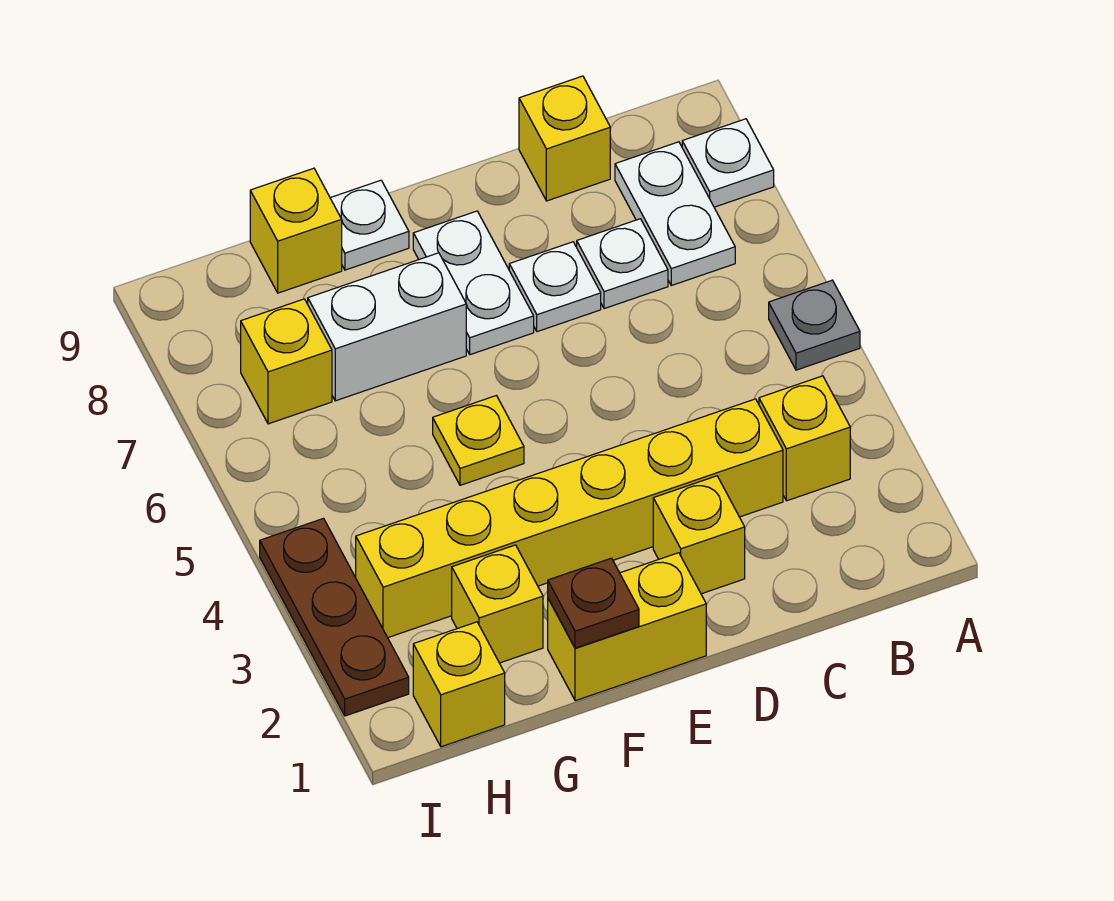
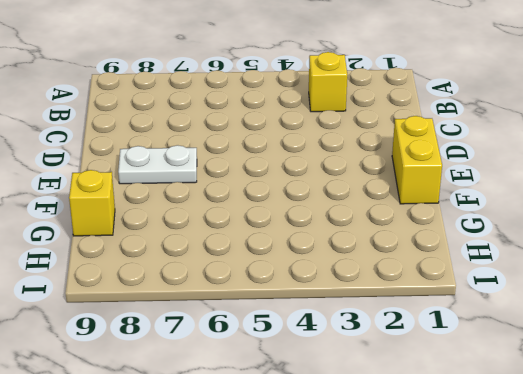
none -> grey 1x1 plate [769,280,860,370]
none -> white 1x1 plate [682,119,774,207]
none -> white 1x2 plate [615,142,735,286]

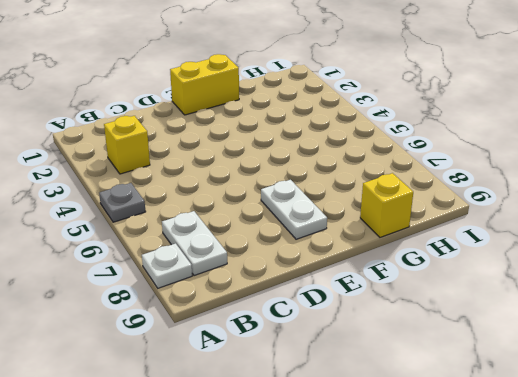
none -> yellow 1x6 brick [356,399,783,638]
none -> white 1x1 plate [577,219,668,309]
none -> yellow 1x1 brick [519,76,610,201]

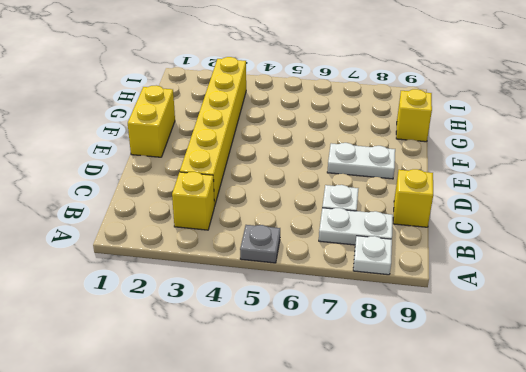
none -> yellow 1x1 brick [653,476,745,594]
none -> white 1x1 plate [509,242,601,332]
none -> yellow 1x1 plate [433,396,524,485]

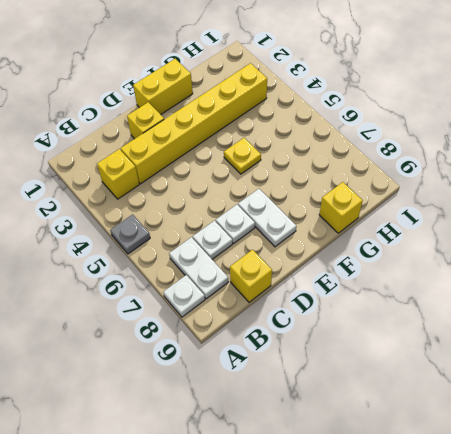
none -> white 1x2 brick [308,253,466,401]
none -> white 1x1 plate [330,180,409,270]
none -> yellow 1x1 brick [452,545,543,663]

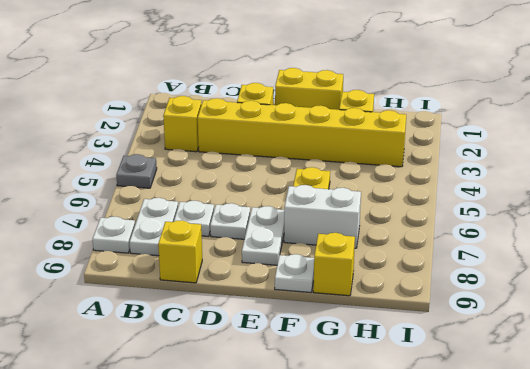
none -> yellow 1x1 brick [413,622,505,747]
none -> yellow 1x1 brick [241,299,332,424]
none -> brown 1x3 plate [260,519,409,716]

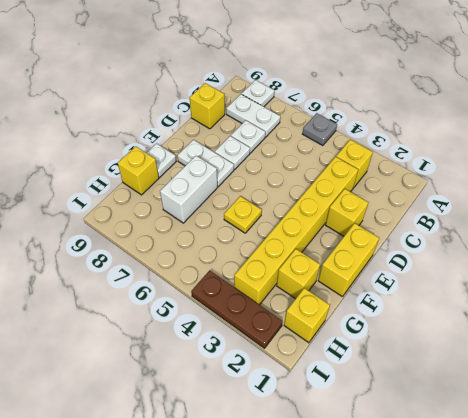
none -> yellow 1x1 brick [241,299,332,424]
none -> brown 1x1 plate [548,558,639,648]

